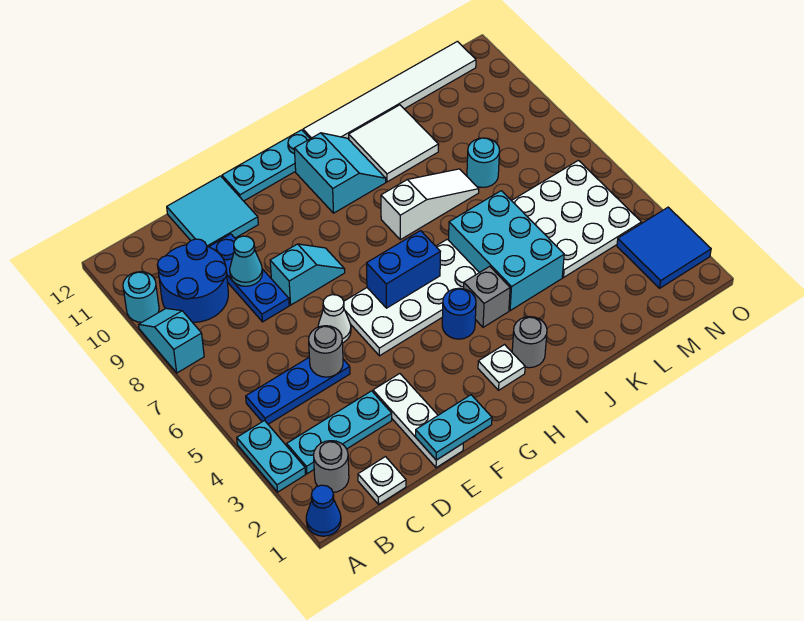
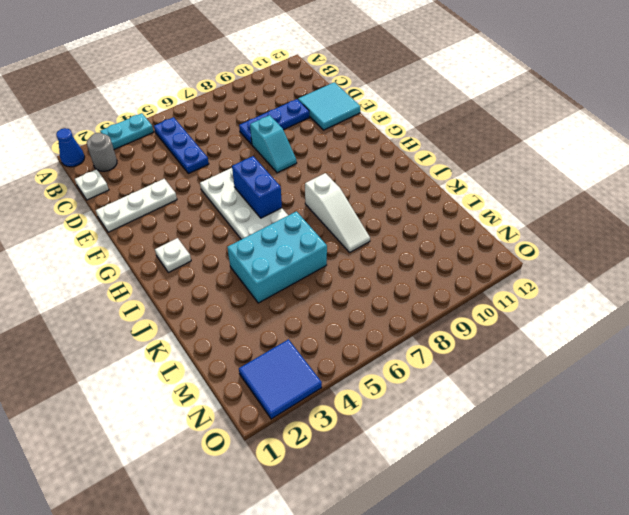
none -> cyan 1x2 slope [139,308,204,373]
none -> cyan 1x1 round brick [123,272,159,322]
none -> cyan 1x3 plate [287,391,392,474]
none -> blue 2x2 round brick [157,239,228,322]

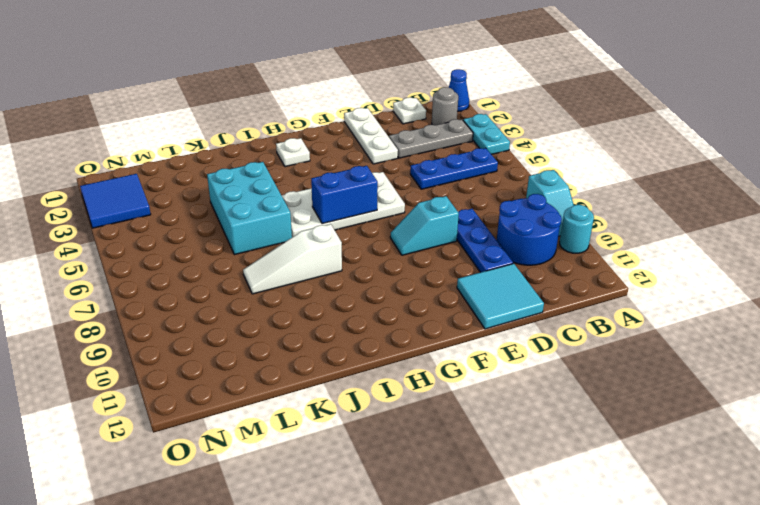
grey 1x3 plate [389,119,473,158] -> cyan 1x3 plate [287,391,392,474]
none -> white 1x1 cone [318,295,351,343]
none -> cyan 1x3 plate [222,130,310,201]
none -> blue 1x1 round brick [442,288,476,339]
none -> cyan 2x2 slope [294,133,386,213]

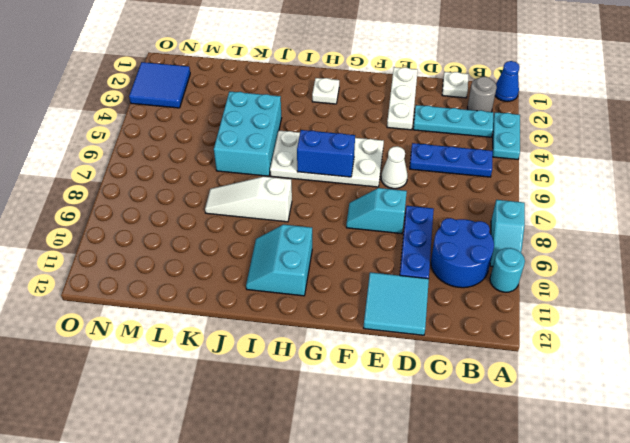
none -> cyan 1x3 plate [222,130,310,201]
none -> blue 1x1 round brick [442,288,476,339]
none -> grey 1x1 round brick [512,317,547,368]
none -> grey 1x1 brick [464,266,510,327]

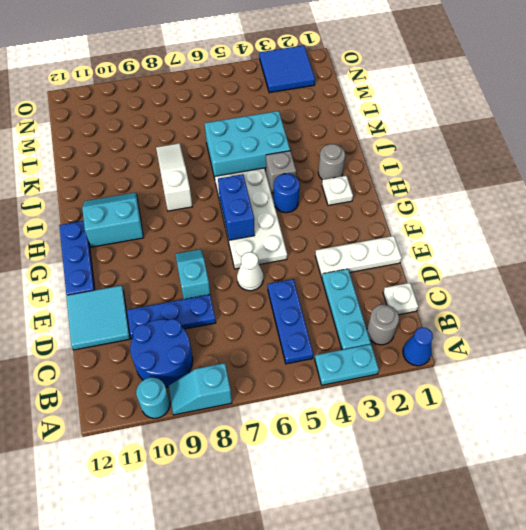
blue 1x3 plate [59,221,95,295] -> cyan 1x3 plate [222,130,310,201]
none -> white 1x6 tile [303,41,476,139]
none -> white 2x2 tile [349,105,439,182]
none -> white 3x3 plate [512,160,641,277]
none -> cyan 1x1 round brick [467,138,500,187]

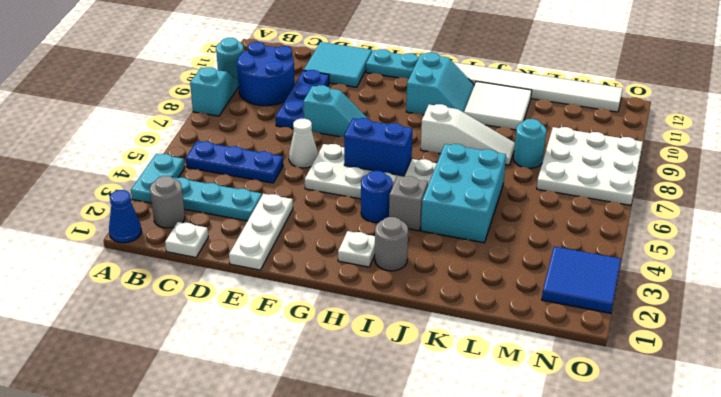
white 3x3 plate [537,127,643,205] -> white 3x3 plate moved to [512,160,641,277]
none -> grey 1x1 round brick [309,326,343,377]
none -> cyan 1x1 cone [230,236,263,286]
none -> cyan 1x2 plate [416,395,492,460]

